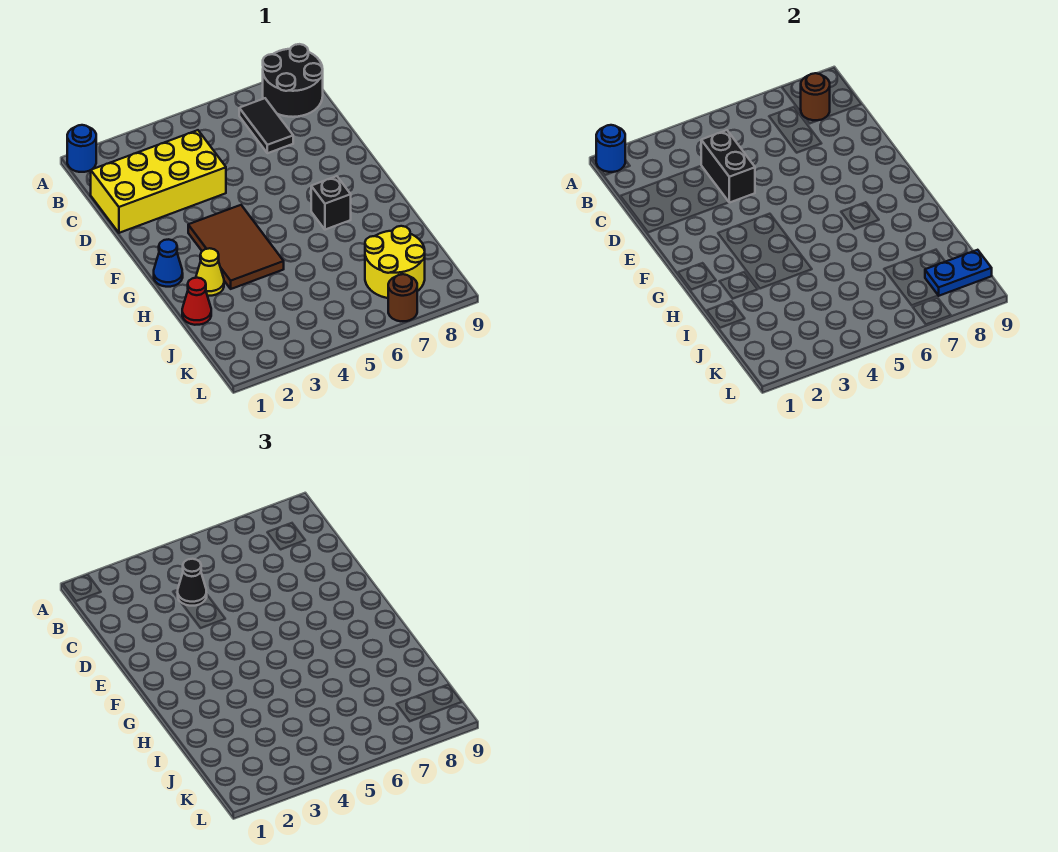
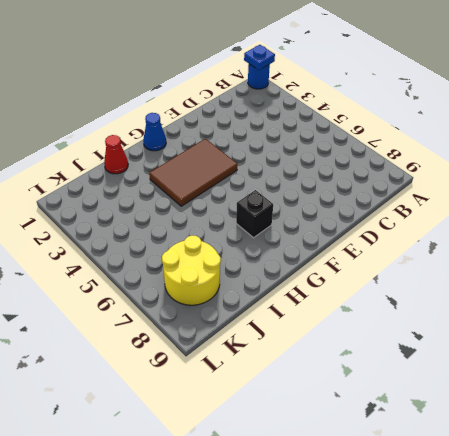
blue 1x1 plate [244,45,275,70] -> blue 1x1 round brick [596,125,625,172]
none -> black 2x2 round brick [263,44,323,117]
none -> black 1x2 tile [239,98,293,153]
none -> yellow 2x4 brick [91,130,226,233]

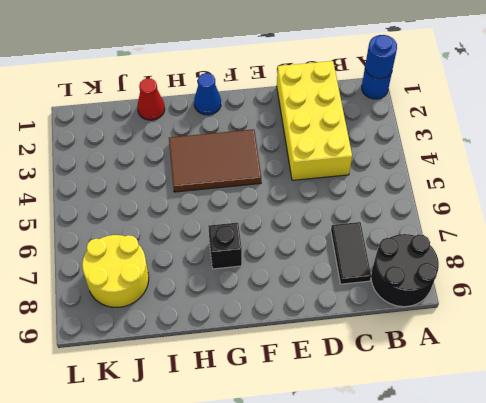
black 1x2 tile [331,222,371,284] -> black 1x2 tile turned to [239,98,293,153]
none -> yellow 1x1 cone [196,248,224,296]
none -> brown 1x1 round brick [388,274,417,321]
none -> brown 1x1 round brick [801,73,830,121]

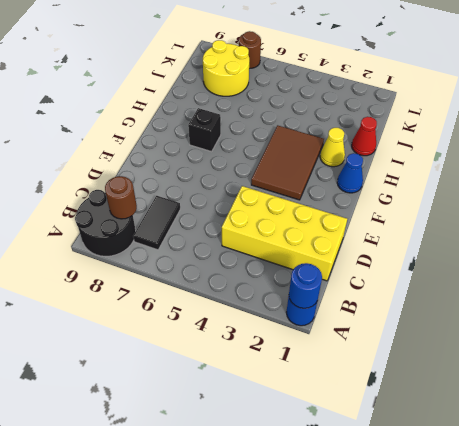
none -> black 1x2 brick [701,130,755,203]
none -> blue 1x2 plate [925,250,992,296]
none -> black 1x1 cone [177,559,207,606]

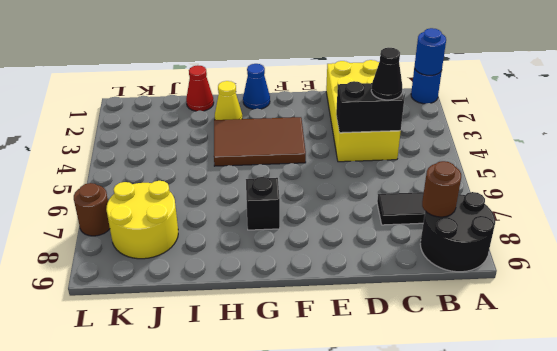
none -> blue 1x2 plate [925,250,992,296]

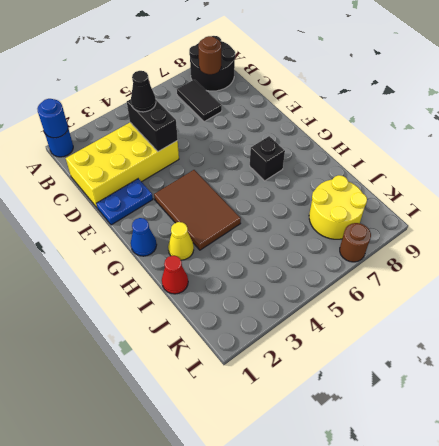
blue 1x2 plate [96,179,153,225] -> blue 1x2 plate moved to [925,250,992,296]

